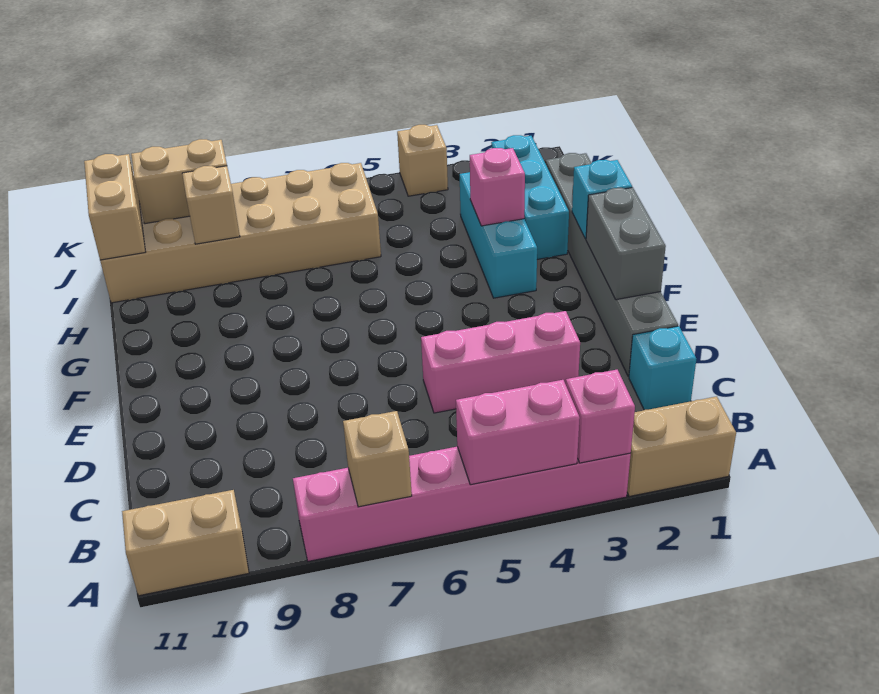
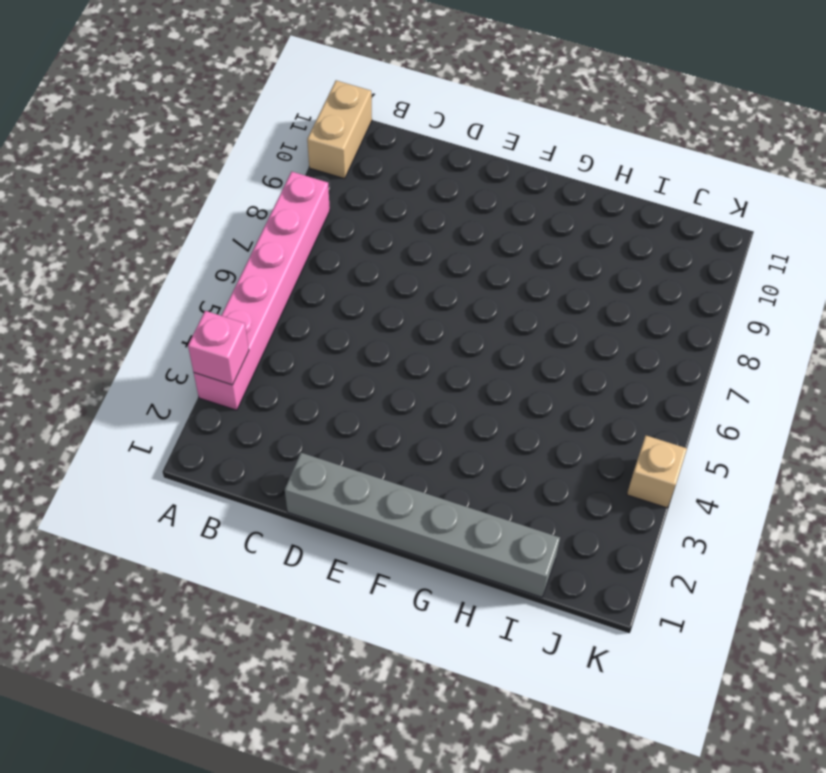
none -> tan 1x2 brick [627,396,736,497]
none -> cyan 1x1 brick [629,326,696,410]
none -> pink 1x3 brick [421,311,580,413]

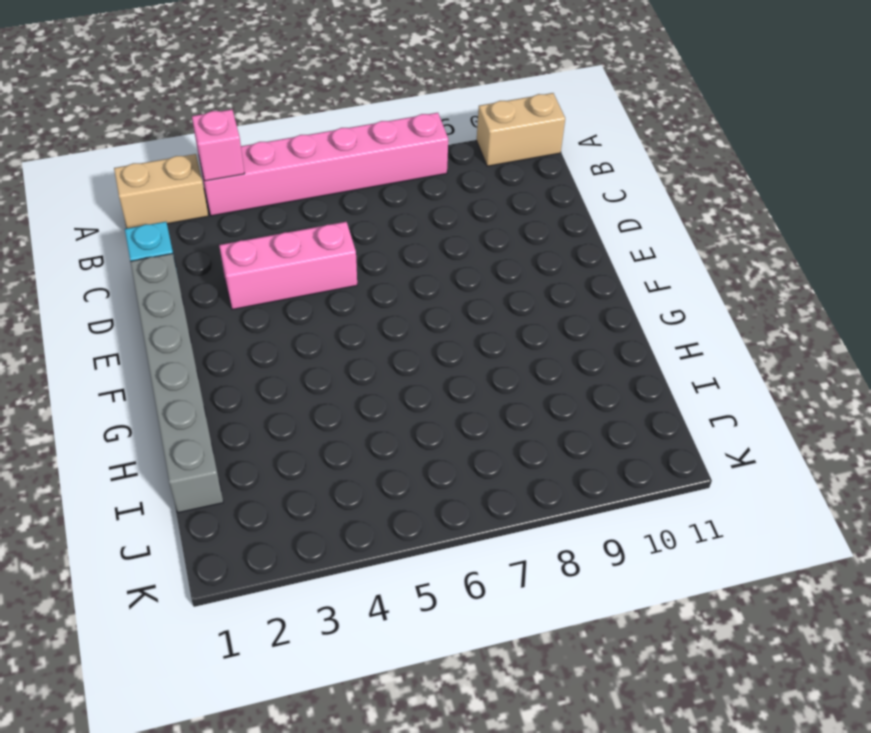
none -> cyan 1x3 brick [460,172,537,298]
none -> cyan 1x3 brick [491,135,569,259]
none -> tan 2x6 brick [100,163,381,303]

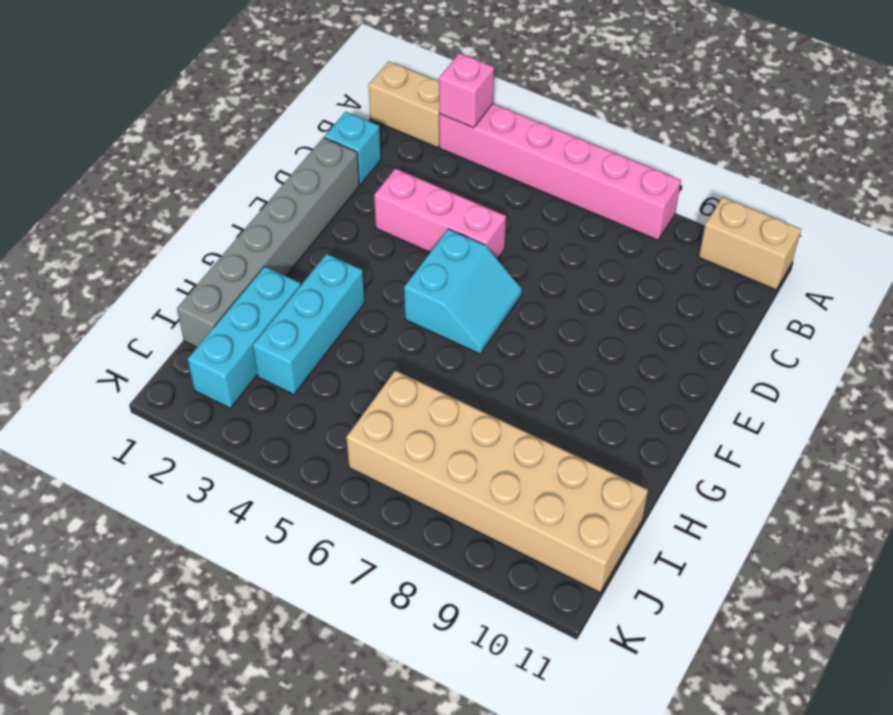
cyan 2x2 slope [404,229,522,354] -> none
none -> tan 1x1 brick [397,125,448,196]
none -> pink 1x2 brick [456,380,580,485]
none -> tan 1x1 brick [343,411,412,507]

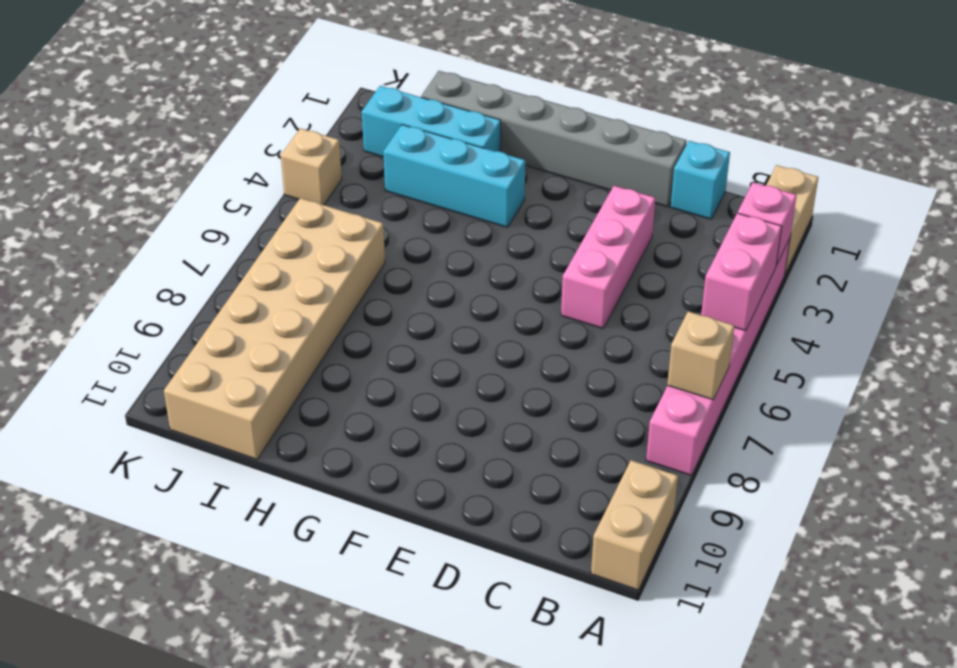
none -> grey 1x2 brick [586,188,666,300]
none -> cyan 1x1 brick [572,160,632,239]
none -> pink 1x1 brick [470,148,525,226]

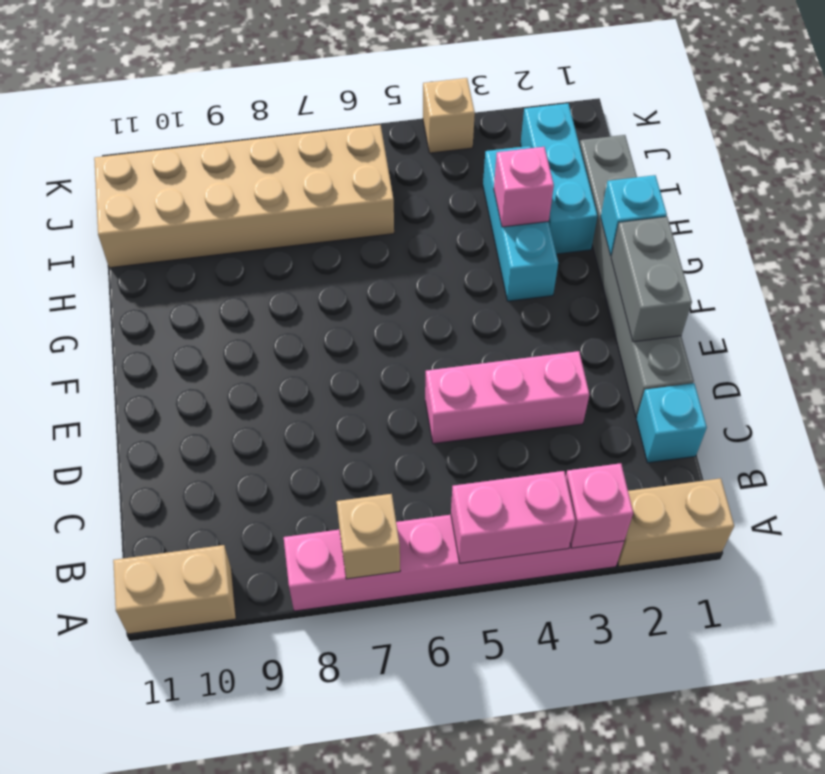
none -> tan 1x1 brick [182,166,240,244]
none -> tan 1x2 brick [84,154,145,260]
none -> tan 1x2 brick [131,139,227,224]

